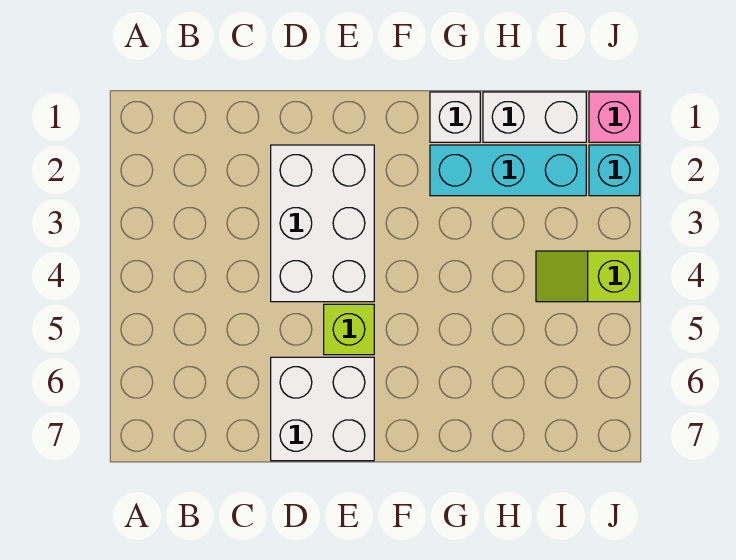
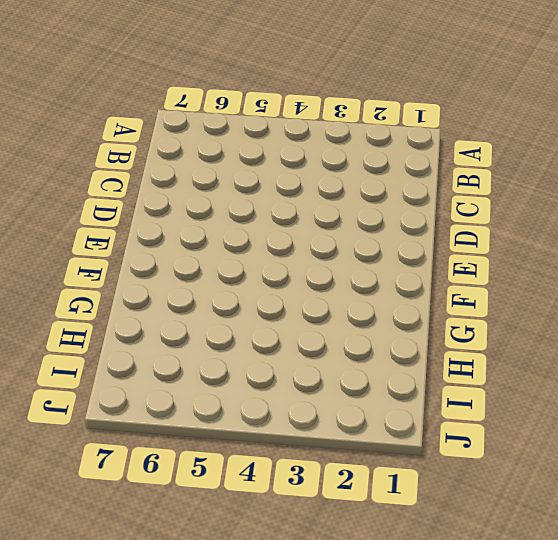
none -> white 2x3 brick [271,145,374,302]
none -> white 2x2 brick [271,357,374,461]

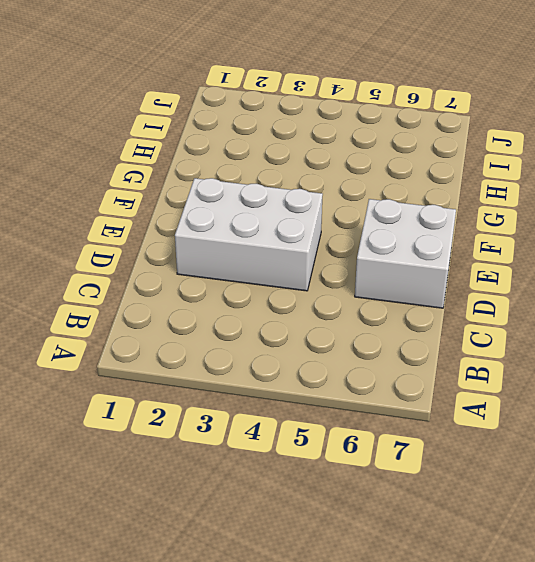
none -> lime 1x1 brick [324,304,374,355]
none -> white 1x1 brick [430,92,480,142]

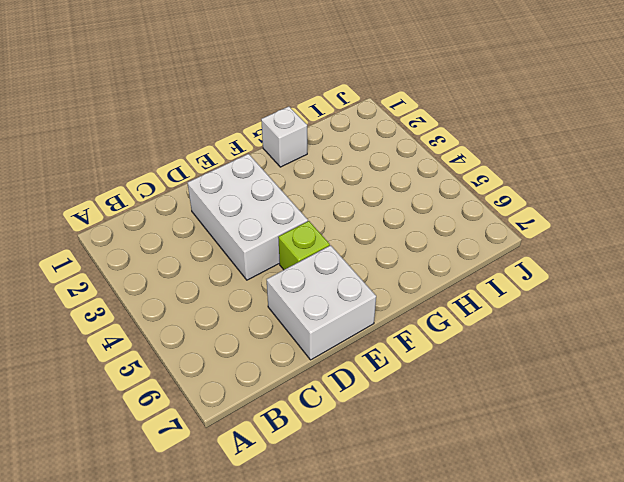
none -> cyan 1x3 brick [430,145,586,196]
none -> white 1x2 brick [483,92,586,142]

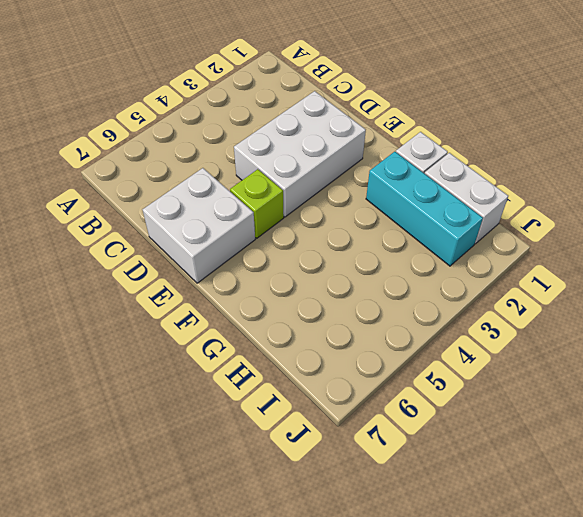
none -> lime 1x2 slope [536,251,640,302]
none -> pink 1x1 brick [589,92,640,142]

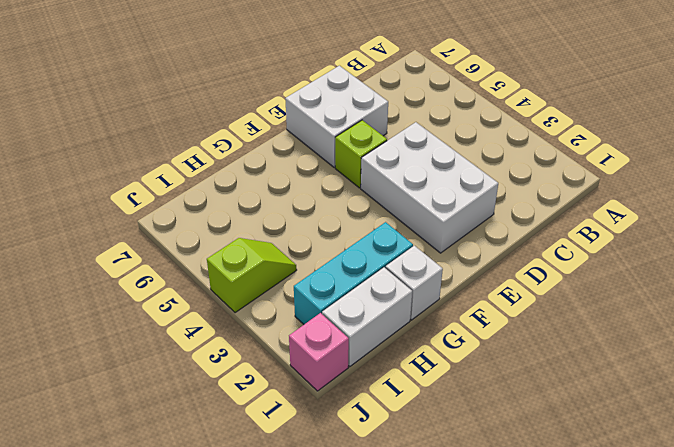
none -> cyan 1x1 brick [589,145,640,196]

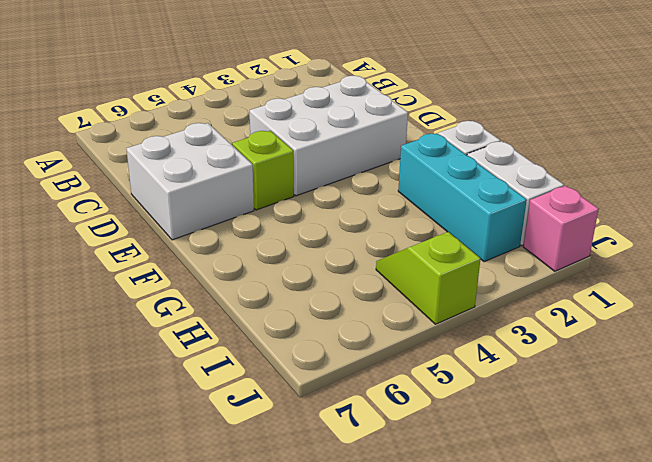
none -> cyan 1x1 brick [589,145,640,196]

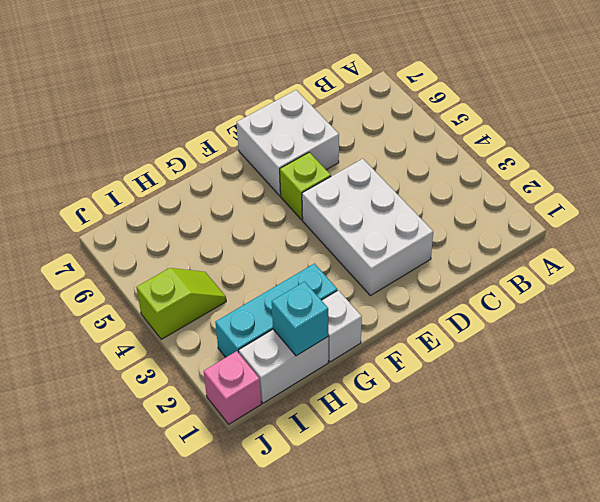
cyan 1x1 brick [272,282,328,356] -> cyan 1x1 brick moved to [589,145,640,196]

